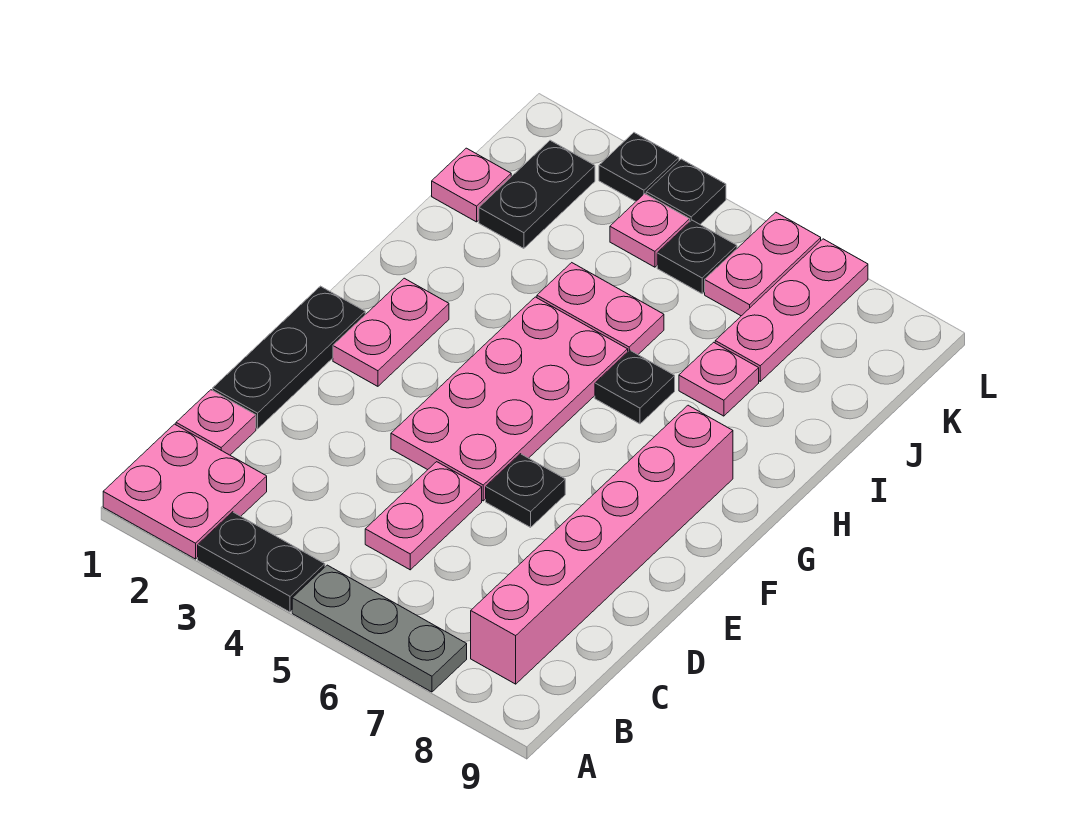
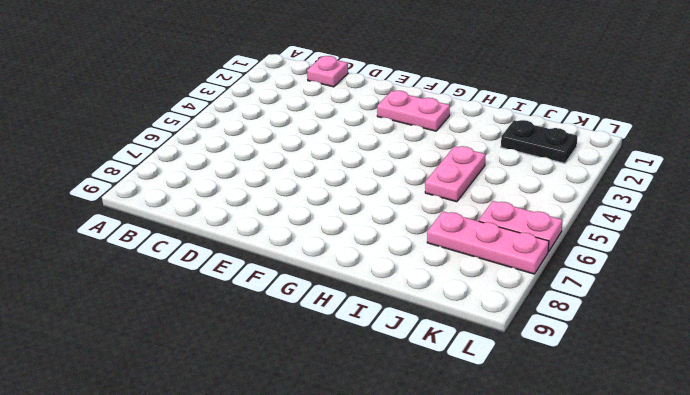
none -> pink 2x2 plate [103,424,267,559]
none -> black 1x2 plate [198,512,325,612]
none -> grey 1x3 plate [292,565,467,692]

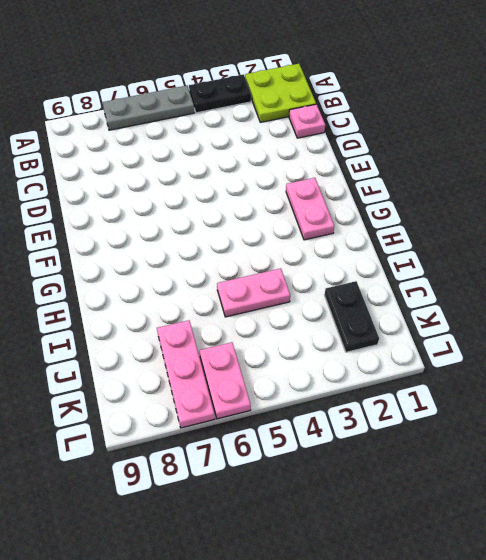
lime 2x2 plate [245,64,316,122] -> pink 2x2 plate [103,424,267,559]
none -> pink 1x6 brick [471,405,733,684]
none -> pink 1x2 plate [365,462,482,570]
none -> black 1x3 plate [213,286,365,429]

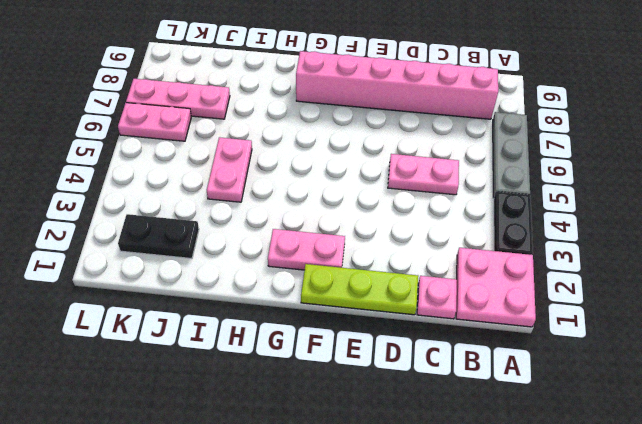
lime 1x3 plate [301,264,418,315] -> black 1x3 plate [213,286,365,429]
none -> pink 2x4 plate [391,297,628,501]
none -> black 1x1 plate [486,454,565,527]
none -> black 1x1 plate [595,350,675,424]

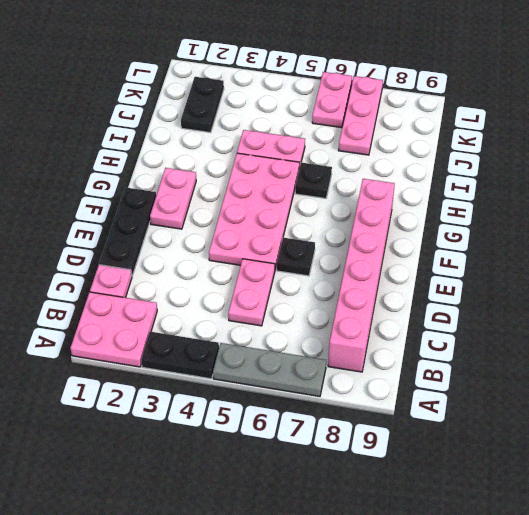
none -> pink 1x1 plate [679,342,759,416]
none -> pink 1x1 plate [432,148,511,222]
none -> pink 1x1 plate [610,194,690,267]

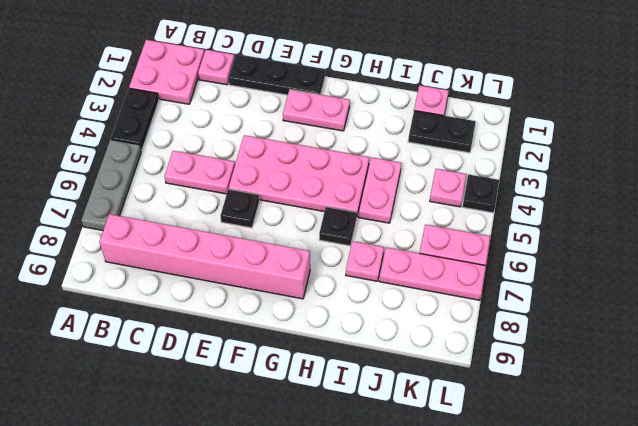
none -> black 1x1 plate [657,220,737,294]
none -> black 1x1 plate [599,133,679,201]

